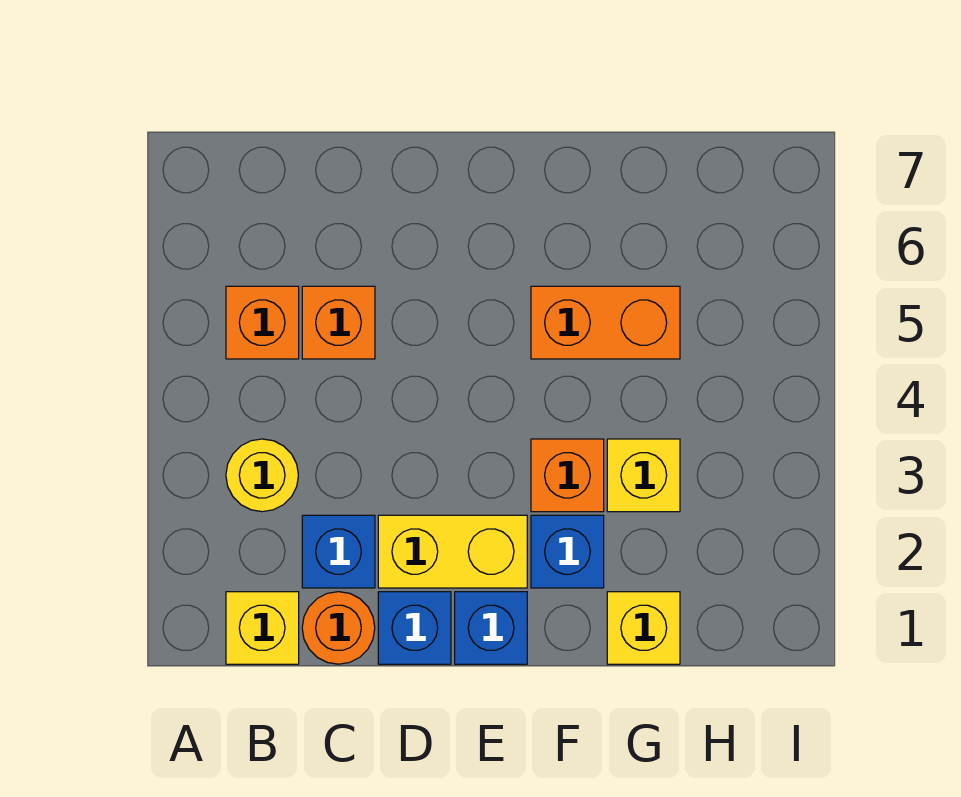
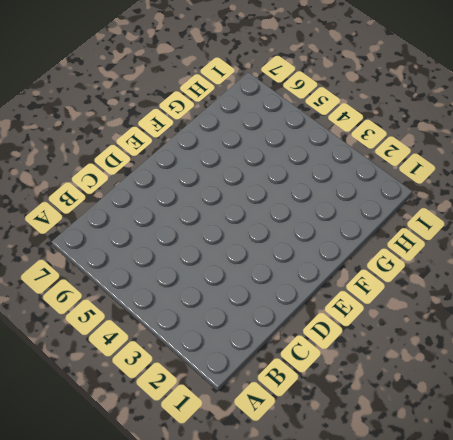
none -> yellow 1x1 brick [226,592,299,664]
none -> yellow 1x1 round brick [226,439,298,512]
none -> orange 1x1 brick [226,286,299,359]

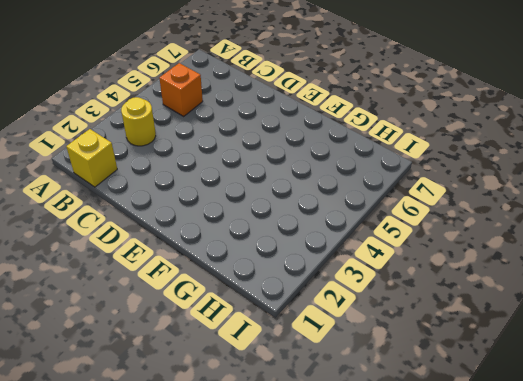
none -> orange 1x1 round brick [302,592,375,664]
none -> blue 1x1 brick [302,515,375,588]
none -> orange 1x1 brick [302,286,375,359]

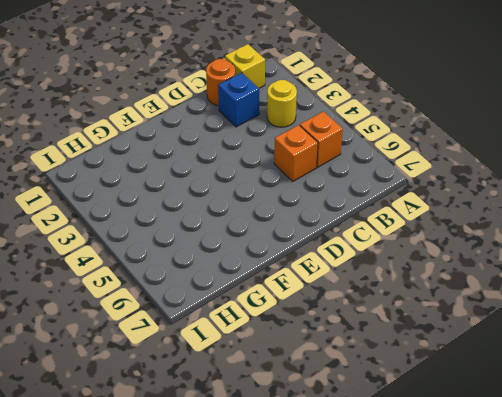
none -> blue 1x1 brick [378,592,451,664]
none -> yellow 1x2 brick [378,515,527,588]
none -> blue 1x1 brick [455,592,527,664]

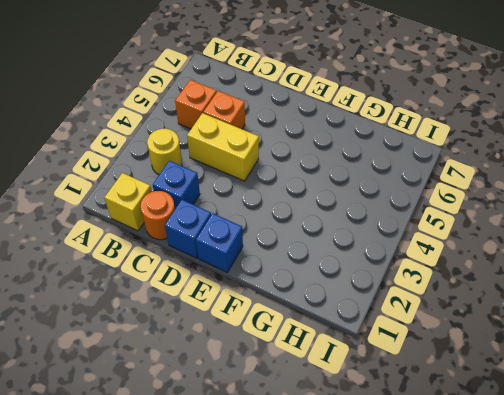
yellow 1x2 brick [187,113,259,181] -> yellow 1x2 brick moved to [378,515,527,588]
none -> blue 1x1 brick [531,515,604,588]
none -> orange 1x1 brick [531,439,604,512]
none -> orange 1x2 brick [531,286,680,359]

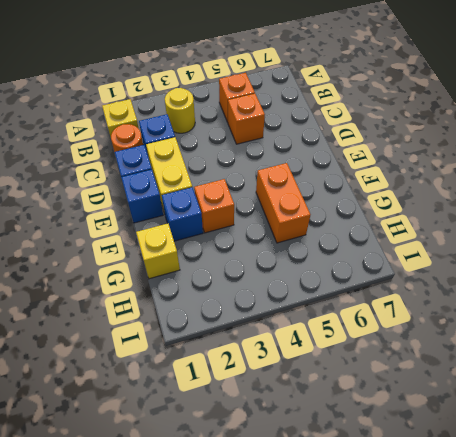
none -> yellow 1x1 brick [607,439,680,512]

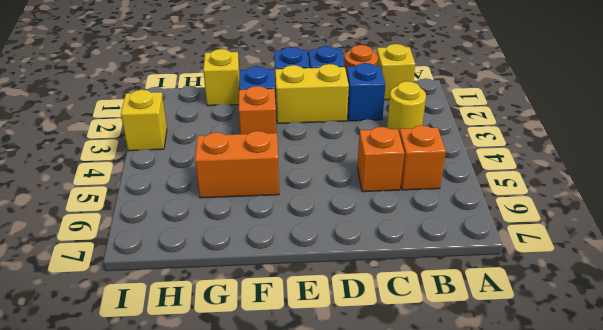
yellow 1x1 brick [121,90,167,151] -> yellow 1x1 brick moved to [607,439,680,512]

